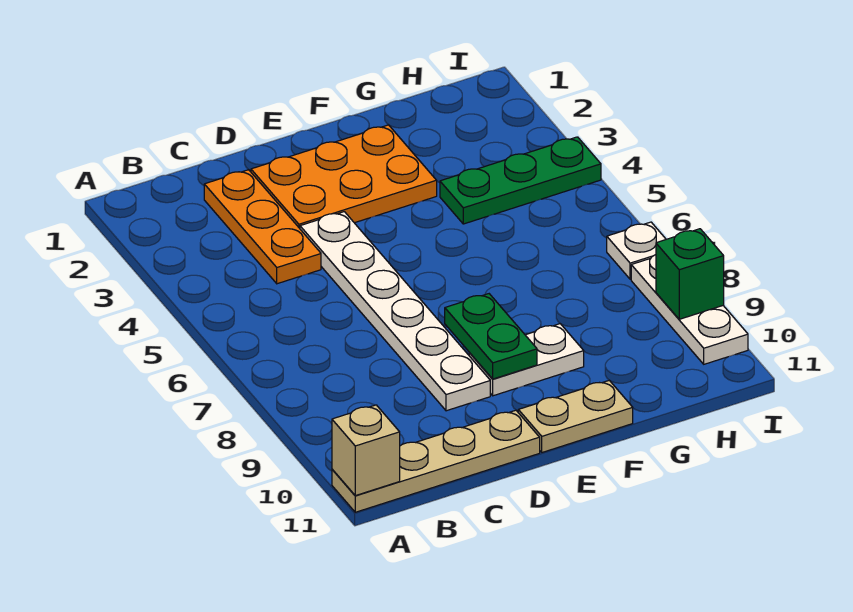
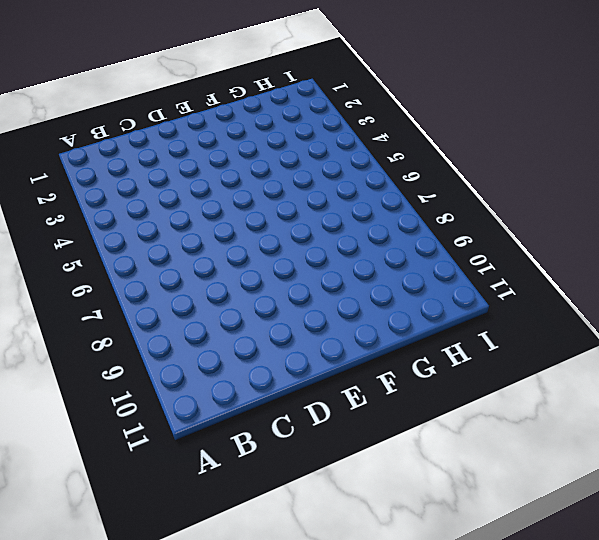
none -> tan 1x4 plate [332,410,540,512]
none -> orange 1x3 plate [204,170,321,284]
none -> orange 2x3 plate [251,125,437,228]

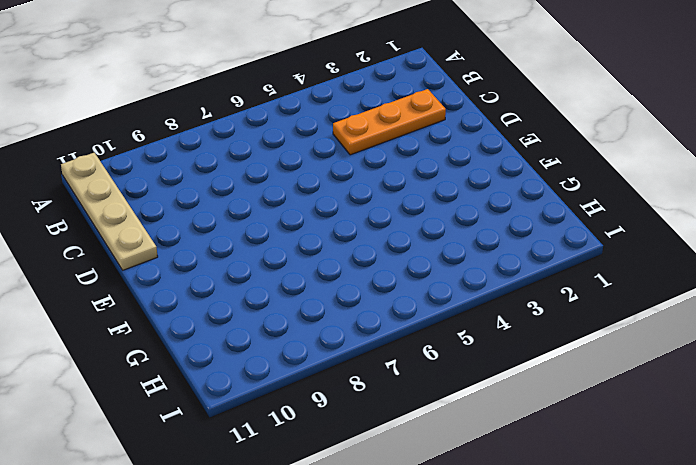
none -> orange 2x3 plate [251,125,437,228]
none -> white 1x6 plate [300,212,490,411]
none -> white 1x2 plate [469,324,584,396]

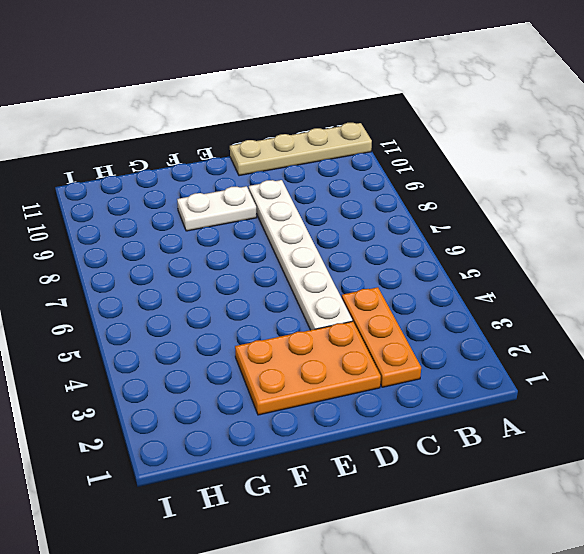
none -> tan 1x2 plate [518,380,633,452]
none -> green 1x3 plate [440,137,601,224]
none -> white 1x1 plate [607,222,666,279]

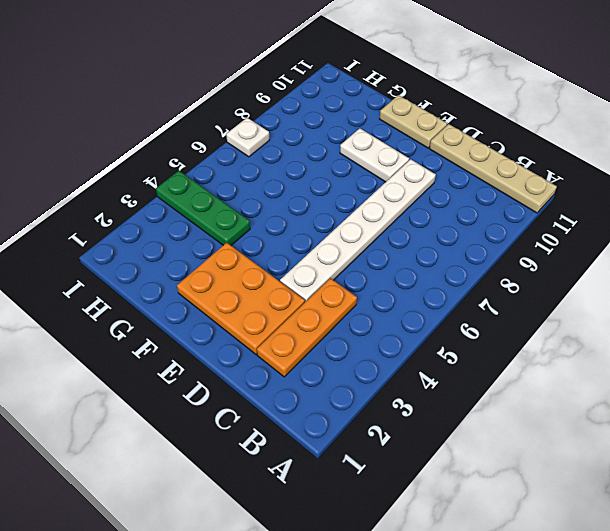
none -> white 1x3 plate [631,255,748,364]
none -> tan 1x1 brick [332,405,400,496]
none -> green 1x2 plate [445,294,537,379]

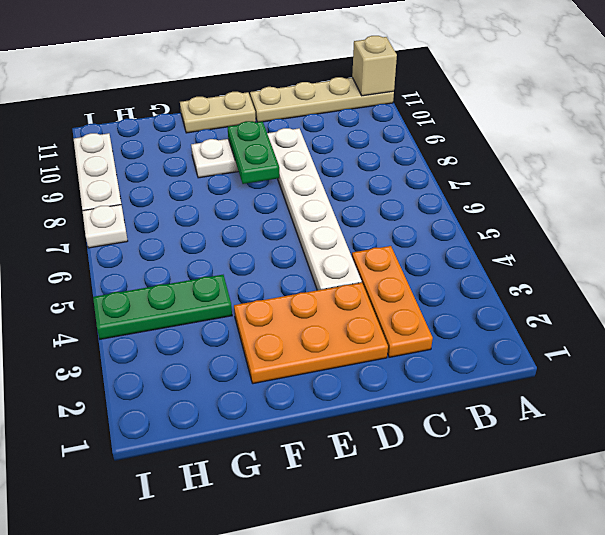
none -> green 1x1 brick [656,229,724,319]

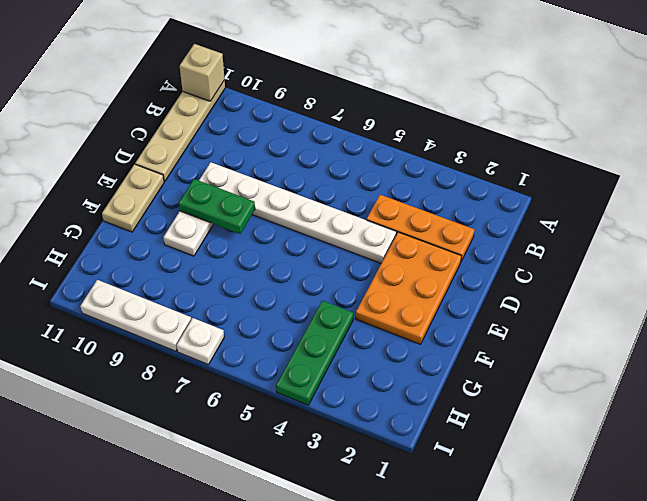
none -> green 1x1 brick [656,229,724,319]

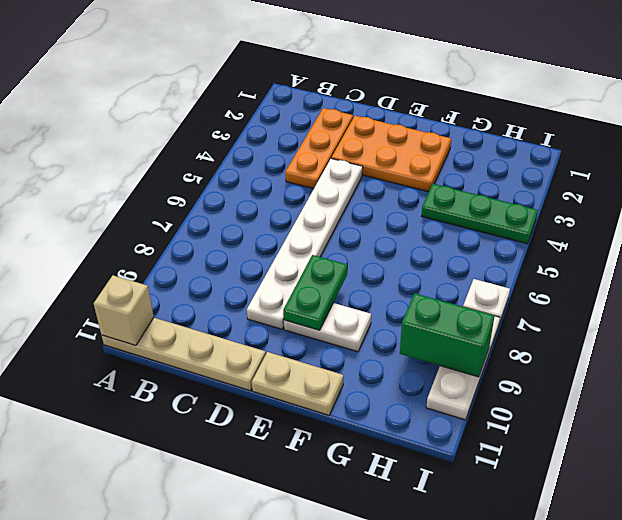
green 1x2 brick [400,293,494,377] -> green 1x1 brick [656,229,724,319]

